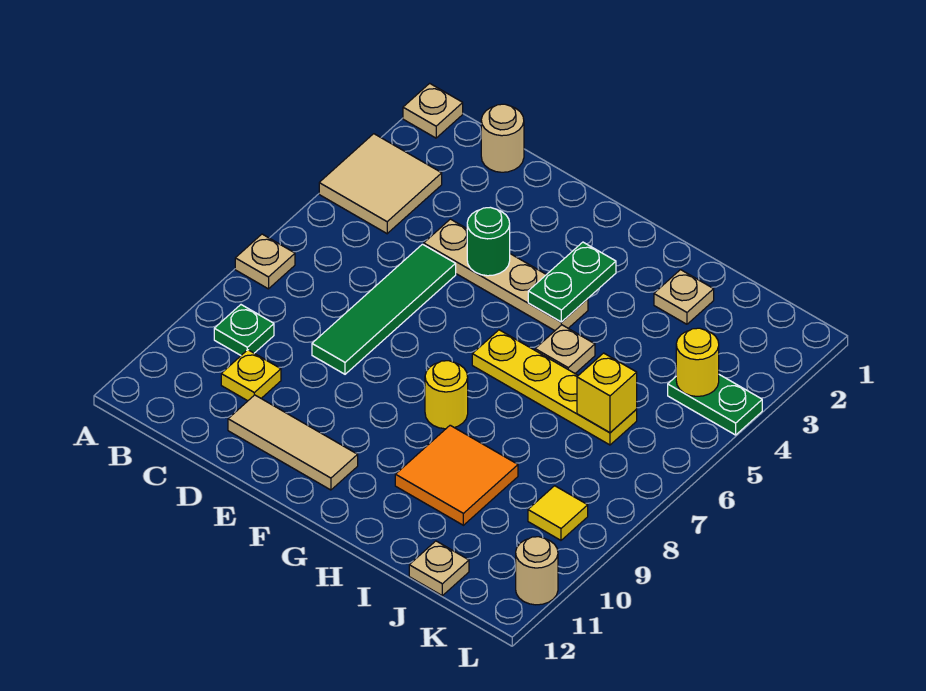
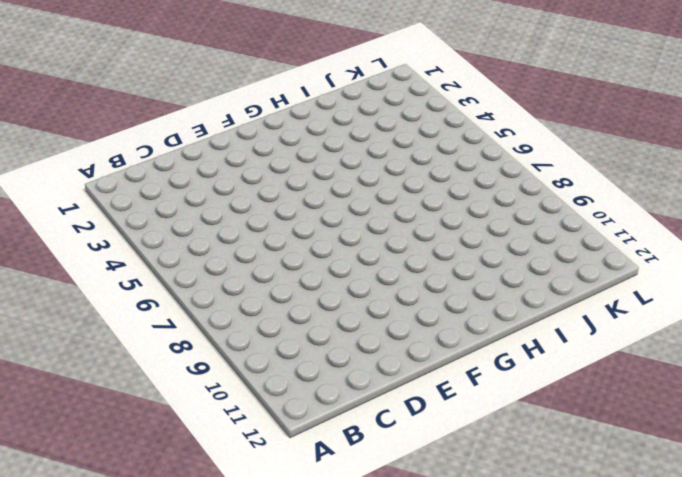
none -> tan 1x1 plate [403,83,463,138]
none -> tan 2x2 tile [319,134,442,234]
none -> tan 1x1 plate [235,234,295,289]

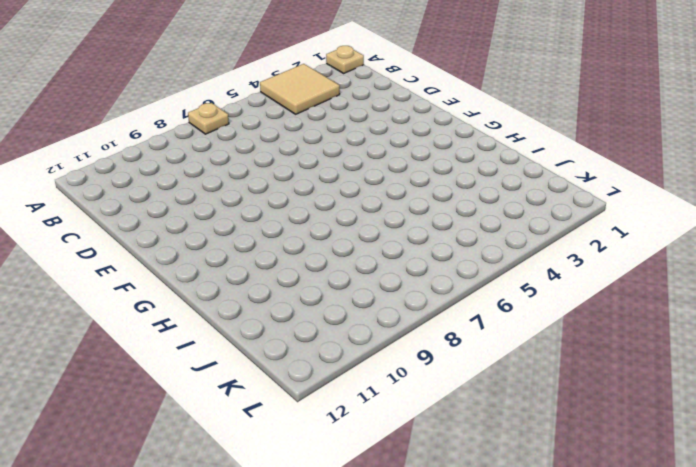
none -> green 1x1 plate [214,305,274,355]
none -> tan 1x1 round brick [481,104,524,172]
none -> yellow 1x1 plate [221,350,281,401]

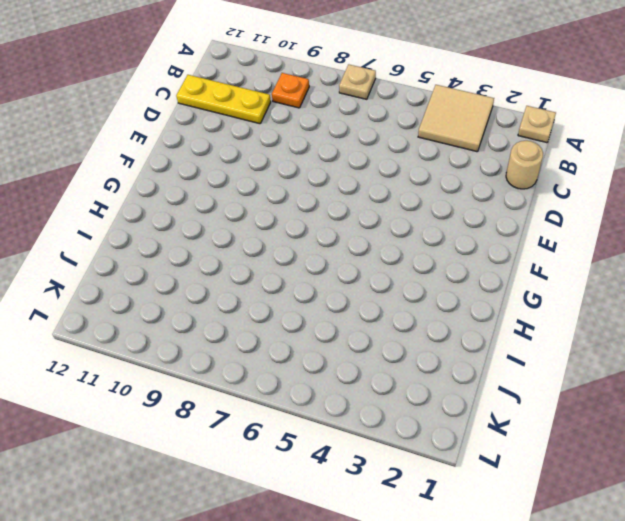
orange 1x1 plate [272,73,309,108] -> green 1x1 plate [214,305,274,355]
yellow 1x3 plate [176,75,271,124] -> yellow 1x1 plate [221,350,281,401]
none -> tan 1x4 plate [424,219,588,331]
none -> green 1x4 tile [312,244,456,374]
none -> tan 1x3 tile [228,395,358,490]

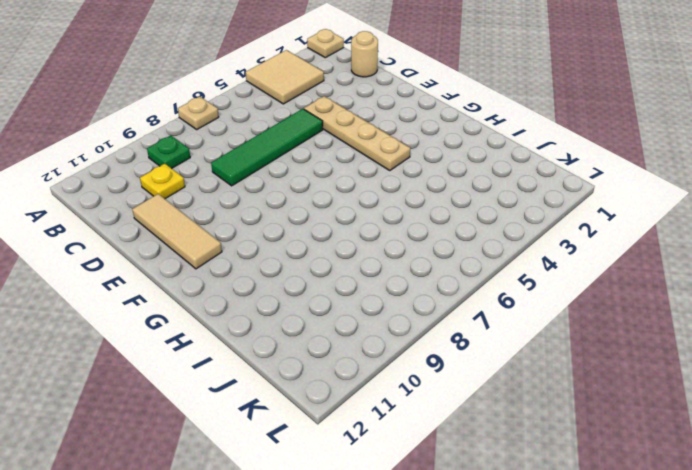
none -> yellow 1x4 plate [472,330,637,445]
none -> yellow 1x1 round brick [425,361,468,429]
none -> tan 1x1 plate [535,325,595,373]

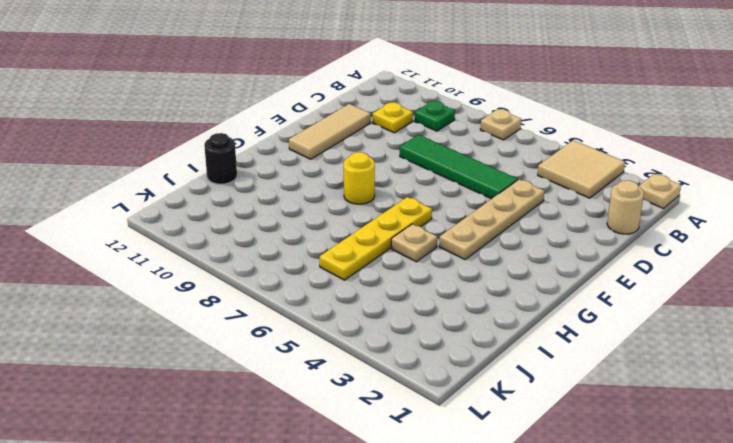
black 1x1 round brick [204,133,237,184] -> none
none -> orange 2x2 tile [395,425,518,525]
none -> tan 1x1 plate [654,270,714,324]
none -> tan 1x1 plate [409,541,469,596]

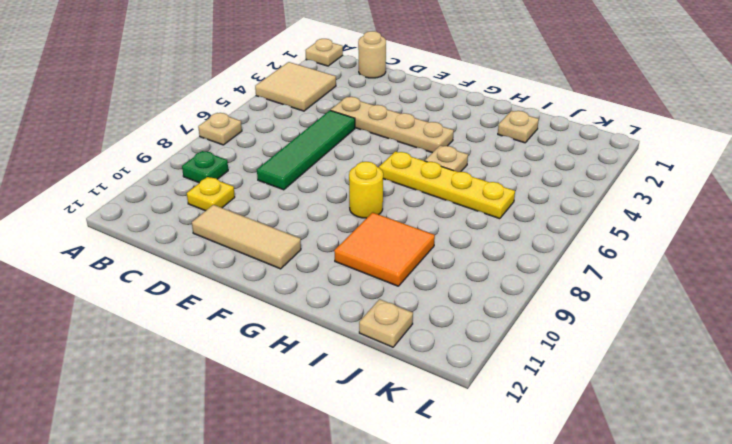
none -> green 1x2 plate [668,375,762,435]
none -> yellow 1x1 tile [528,486,588,540]
none -> tan 1x1 round brick [516,537,558,605]

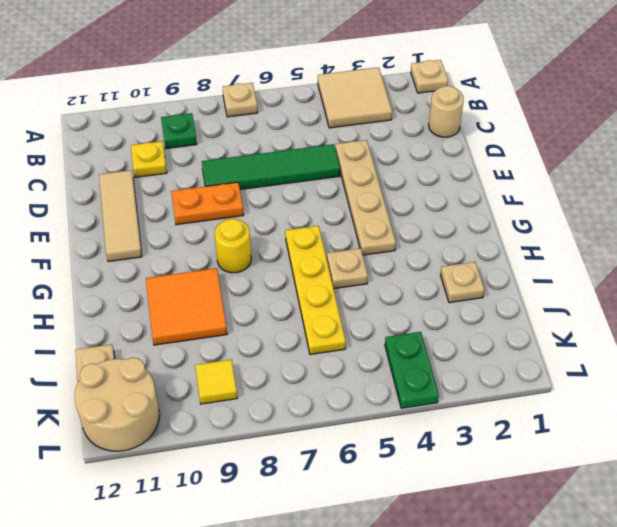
orange 1x2 plate [171,182,244,225] -> none
tan 2x2 round brick [75,358,160,451] -> tan 1x1 round brick [516,537,558,605]
none -> green 1x1 round brick [467,207,510,276]
none -> green 1x2 plate [528,242,616,322]
none -> yellow 1x1 brick [577,353,637,432]

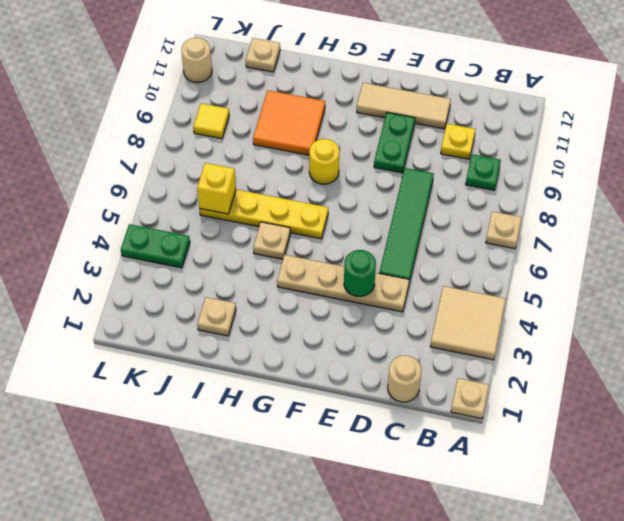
green 1x2 plate [374,113,415,173] -> green 1x2 plate moved to [528,242,616,322]
none -> yellow 1x1 round brick [676,328,719,396]

